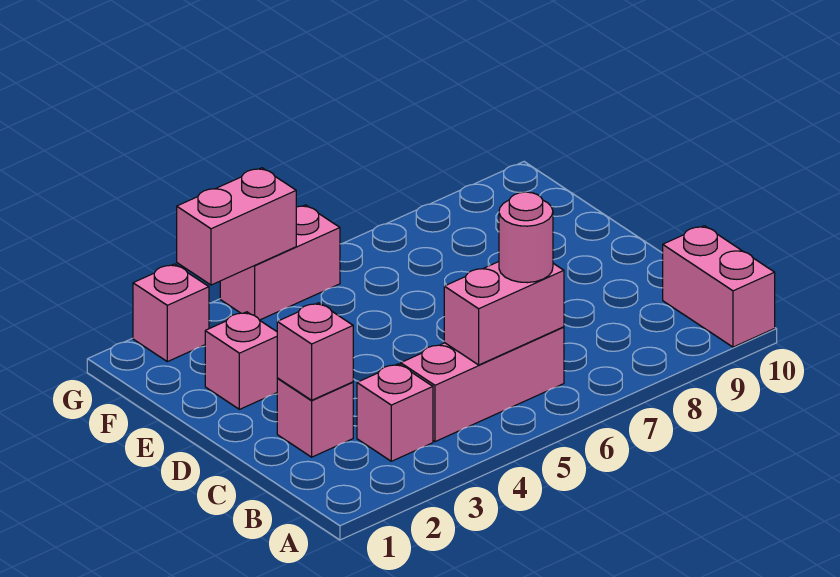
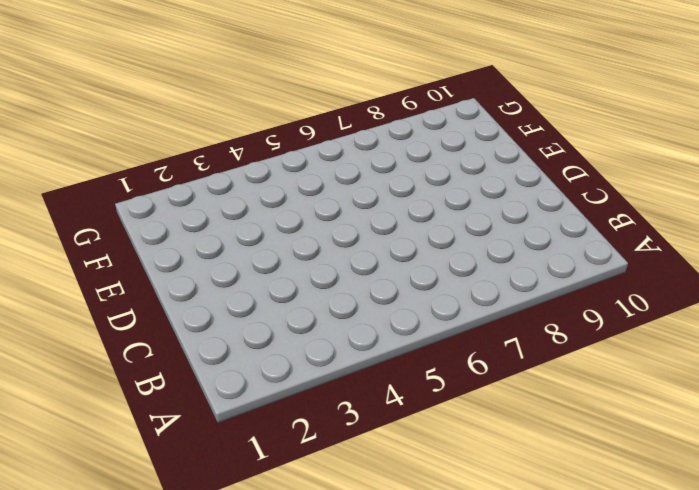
none -> pink 1x2 brick [663,226,775,347]
none -> pink 1x1 brick [357,364,433,461]

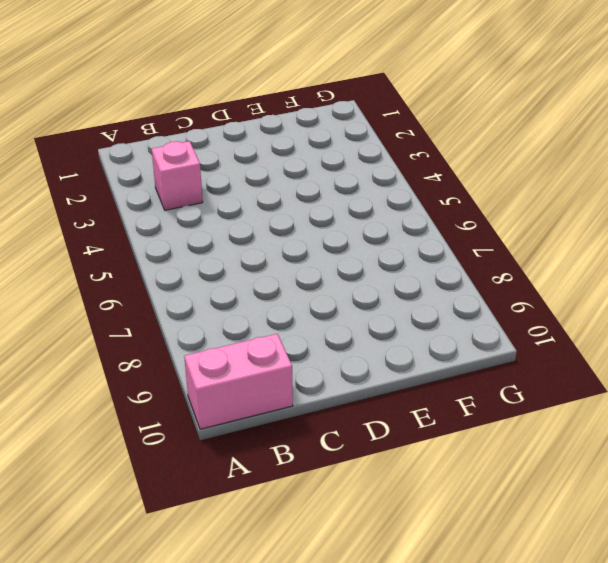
none -> pink 1x3 brick [401,327,564,442]
none -> pink 1x1 brick [277,379,353,457]

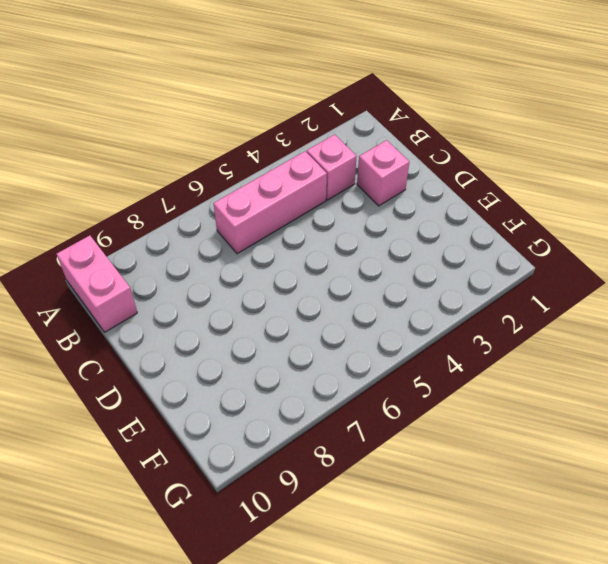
none -> pink 1x1 brick [205,312,278,409]
none -> pink 1x1 brick [133,264,209,362]

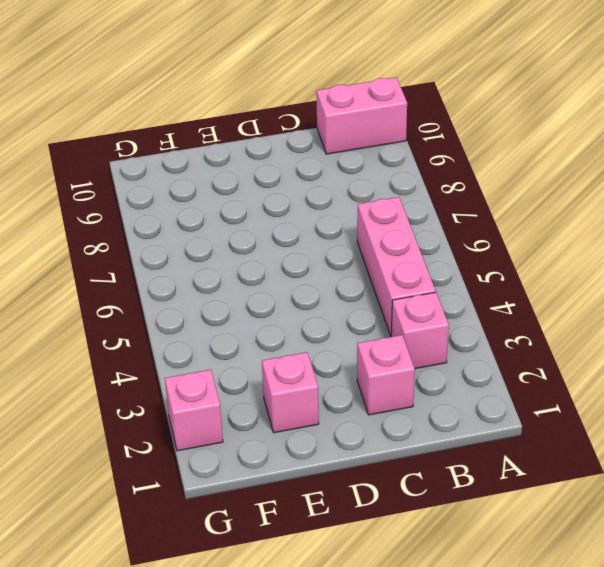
none -> pink 1x2 brick [220,205,340,320]
none -> pink 1x2 brick [444,262,564,365]

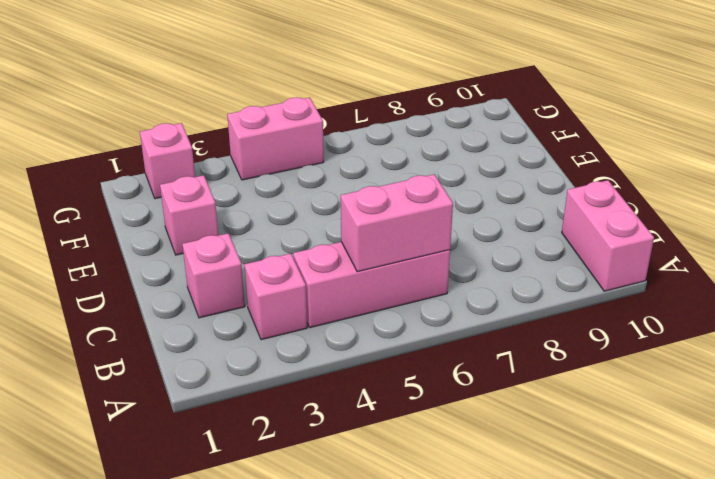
none -> pink 1x1 brick [277,303,353,400]
none -> pink 1x2 brick [177,168,296,285]

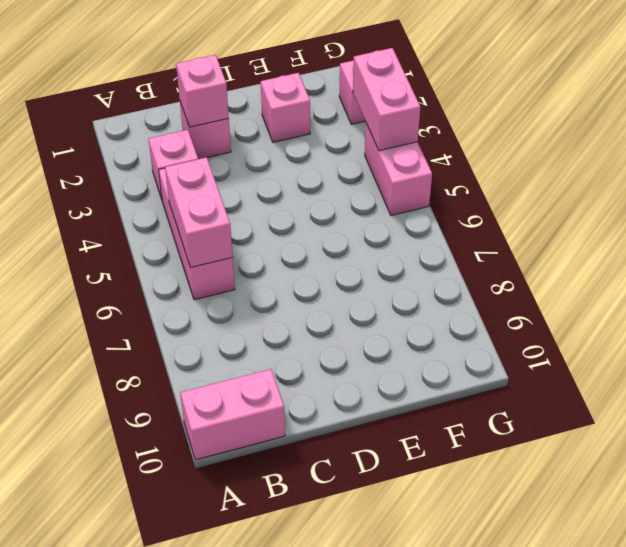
none -> pink 1x1 round brick [499,192,553,283]

